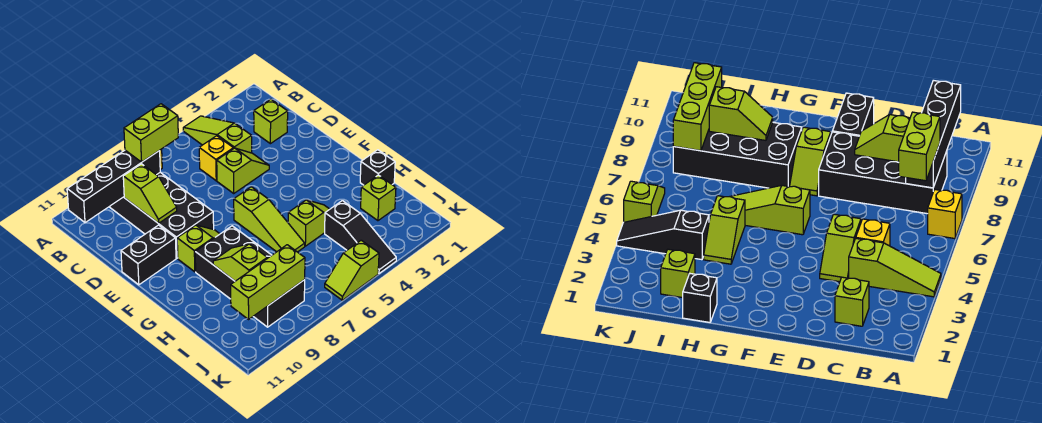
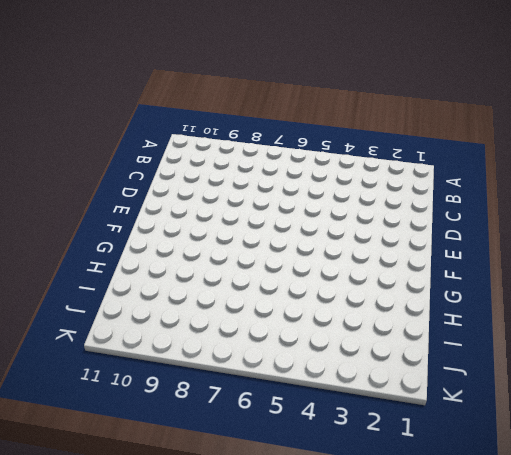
none -> lime 1x3 slope [183,116,252,153]
none -> yellow 1x1 brick [928,190,962,239]
none -> black 2x4 brick [109,172,214,258]

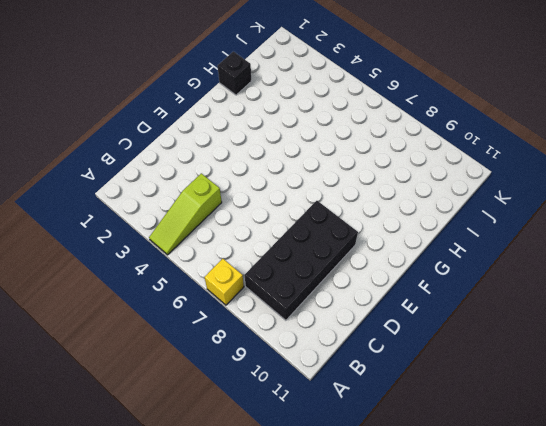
none -> lime 1x1 brick [254,99,288,144]
none -> yellow 1x1 brick [199,136,233,181]
none -> lime 1x2 slope [217,148,269,193]

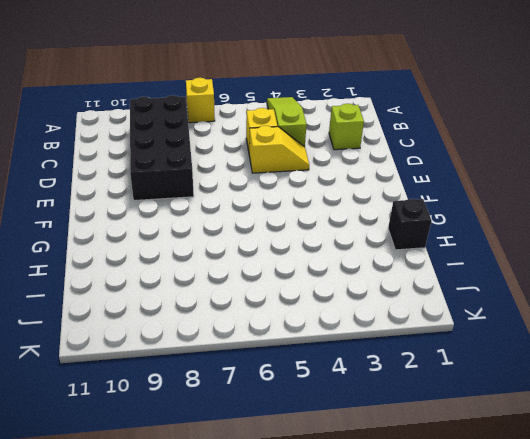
yellow 1x2 slope [249,126,309,173] -> lime 1x2 slope [217,148,269,193]
none -> black 1x2 brick [121,225,176,285]
none -> lime 1x3 slope [234,187,305,252]
none -> lime 1x2 slope [177,225,219,272]

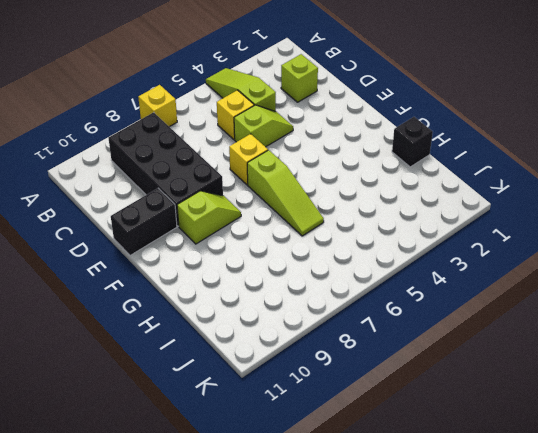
yellow 1x1 brick [229,134,268,185] -> none
none -> black 2x4 brick [195,226,305,327]
none -> lime 1x2 slope [288,200,330,246]
none -> lime 1x1 brick [361,175,396,221]

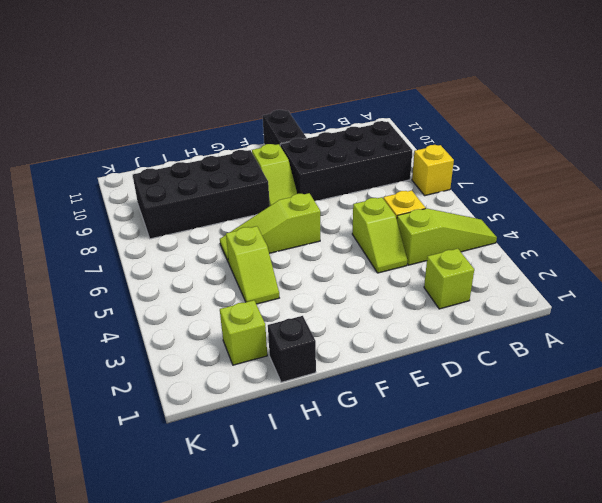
none -> black 1x3 slope [325,201,396,273]
none -> lime 1x2 slope [325,240,379,300]
none -> black 1x4 brick [67,150,160,223]

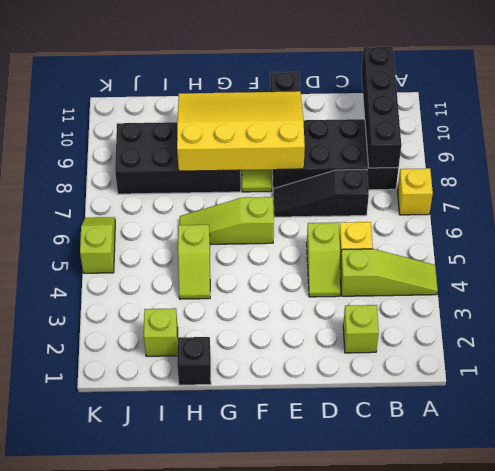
black 1x3 slope [273,169,369,217] -> black 1x3 slope moved to [325,201,396,273]
yellow 3x4 slope [177,91,305,171] -> lime 1x2 slope [213,244,267,281]
none -> lime 1x2 slope [123,164,177,223]
none -> lime 1x3 brick [231,245,305,319]
none -> lime 1x2 brick [124,104,178,162]

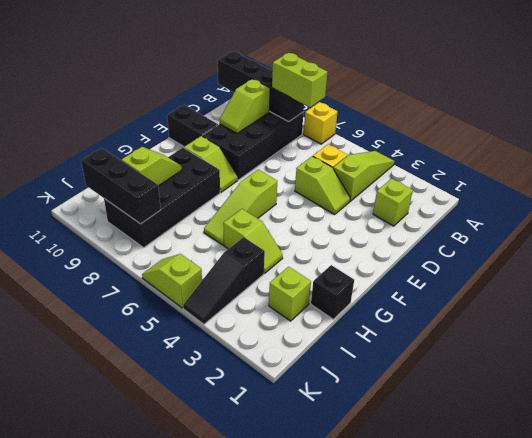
black 1x3 brick [81,148,161,224] -> lime 1x3 brick [231,245,305,319]

